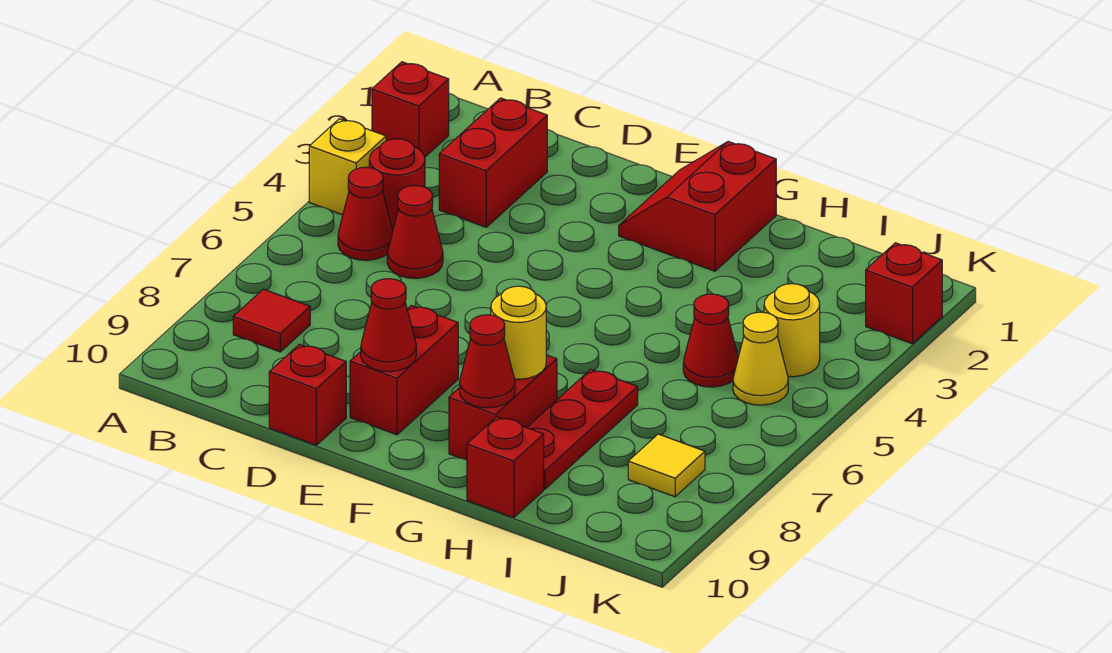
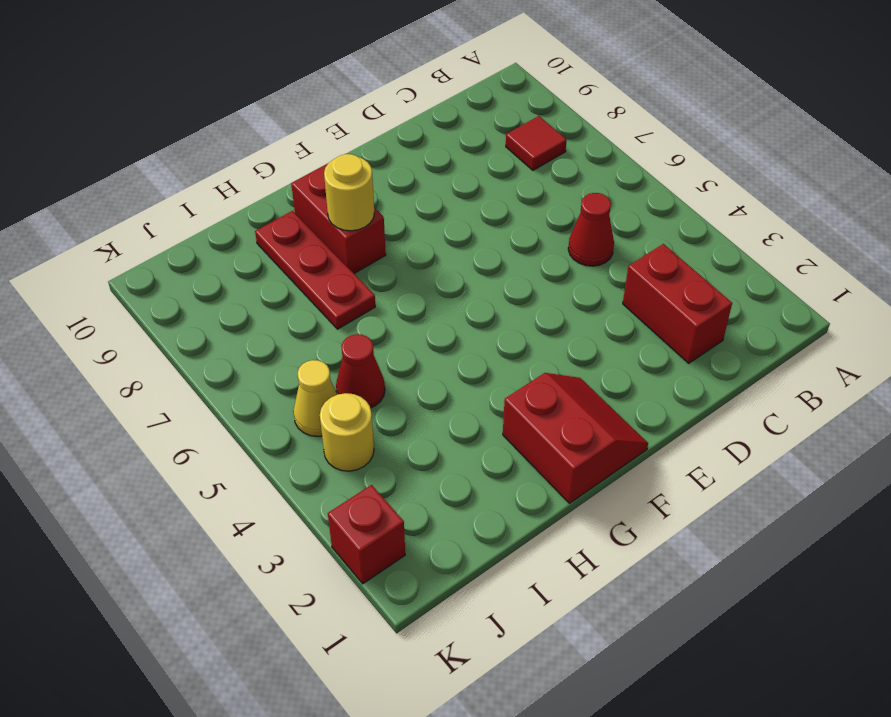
none -> red 1x1 brick [372,62,449,157]
none -> yellow 1x1 brick [309,119,386,215]
none -> red 1x1 round brick [369,139,425,230]

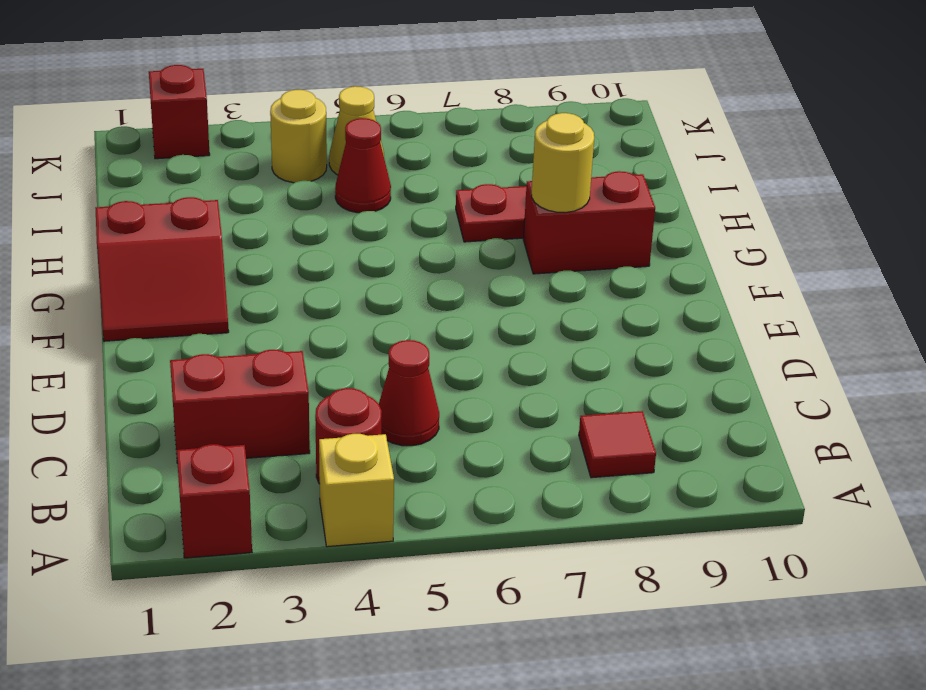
none -> red 1x1 cone [338,167,393,260]
none -> red 1x1 brick [269,344,346,445]
none -> red 1x2 brick [350,305,458,435]

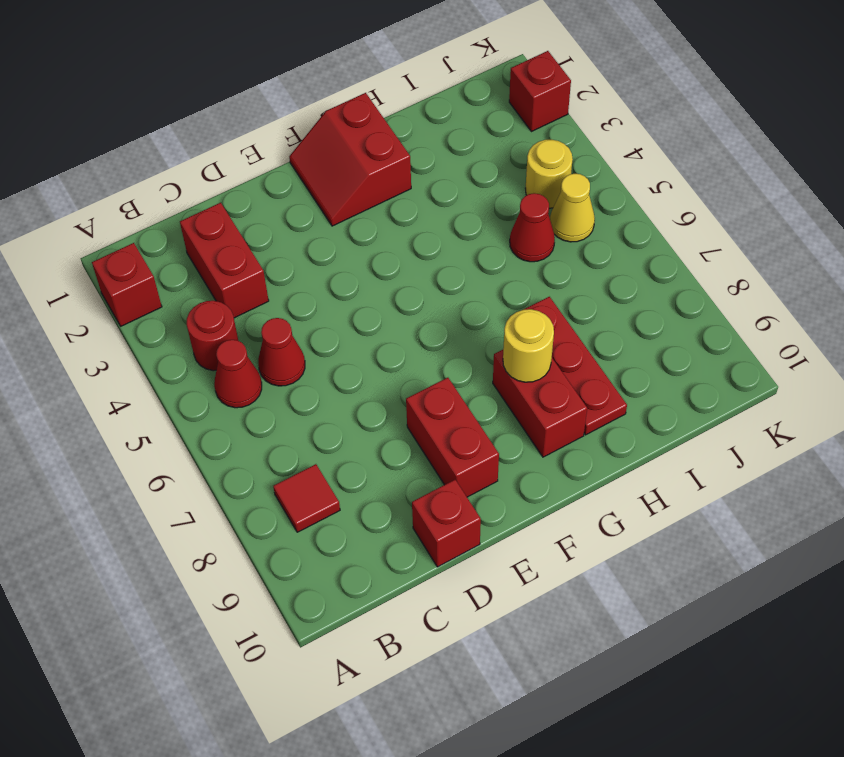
none -> yellow 1x1 brick [309,119,386,215]
none -> red 1x1 brick [467,417,544,518]
none -> yellow 1x1 tile [628,434,705,497]

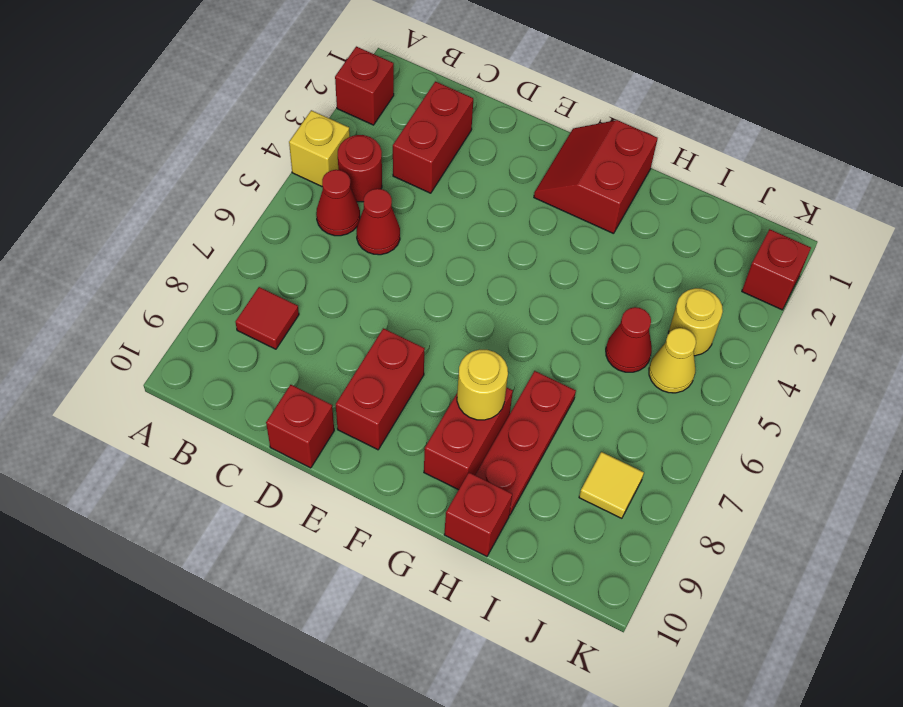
none -> red 1x1 cone [361,279,416,372]
none -> red 1x1 cone [460,315,515,408]

